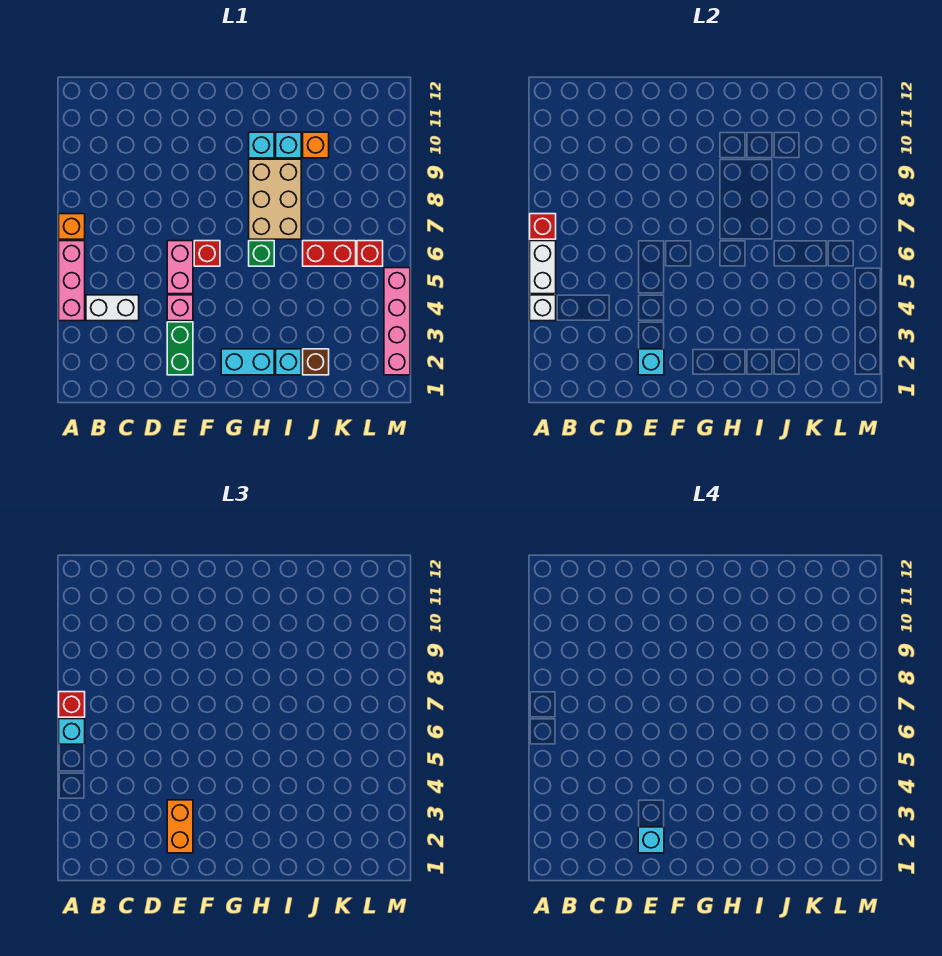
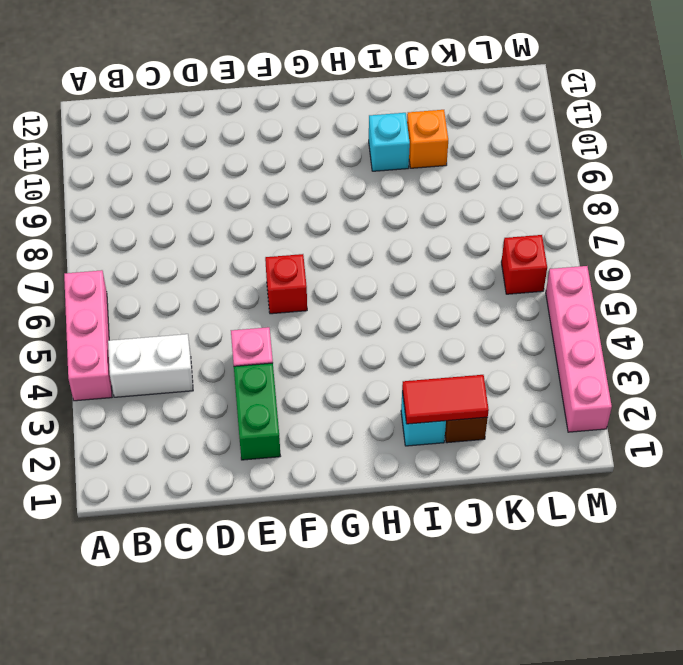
red 1x2 tile [402,375,489,424] -> none
none -> orange 1x1 brick [59,214,85,239]
none -> pink 1x2 brick [167,241,193,294]
none -> cyan 1x2 brick [221,349,274,375]

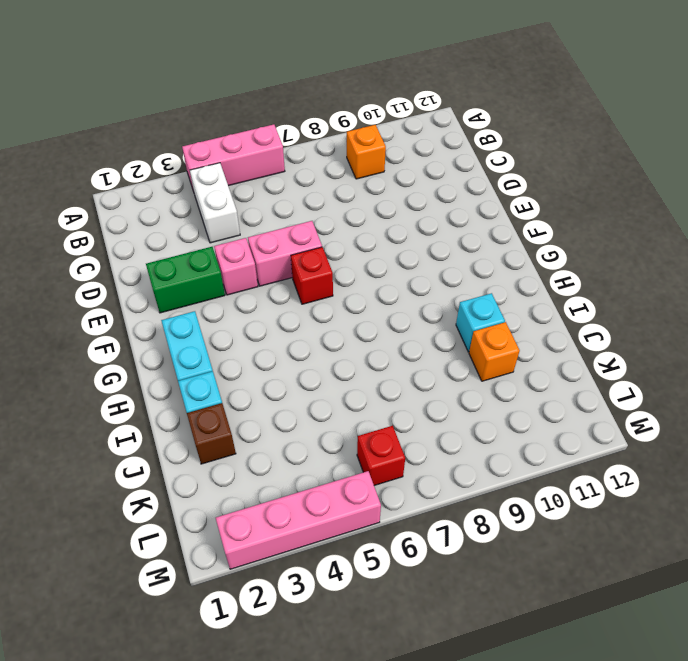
orange 1x1 brick [346,125,386,179] -> orange 1x1 brick moved to [59,214,85,239]
none -> green 1x1 brick [249,241,274,266]
none -> tan 2x3 brick [249,159,301,239]
none -> cyan 1x1 brick [249,132,274,158]

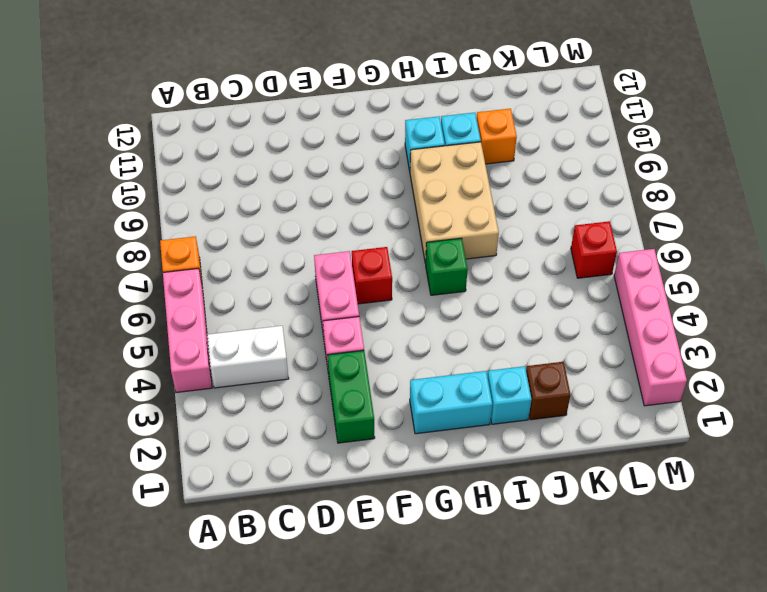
none -> red 1x2 brick [303,241,356,266]
none -> white 1x1 brick [530,295,556,321]
none -> white 1x2 brick [530,241,556,294]

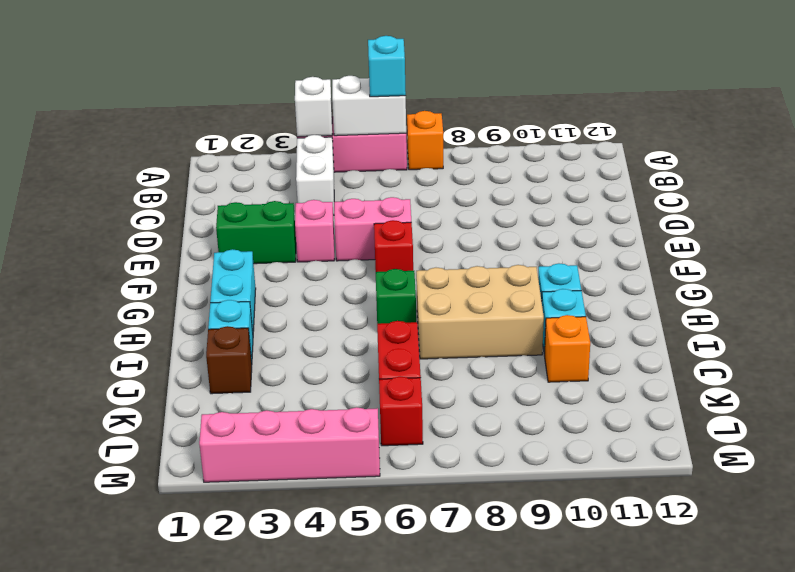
none -> red 1x1 brick [530,214,556,239]
none -> cyan 1x1 brick [638,349,664,375]
none -> red 1x1 brick [59,692,85,717]

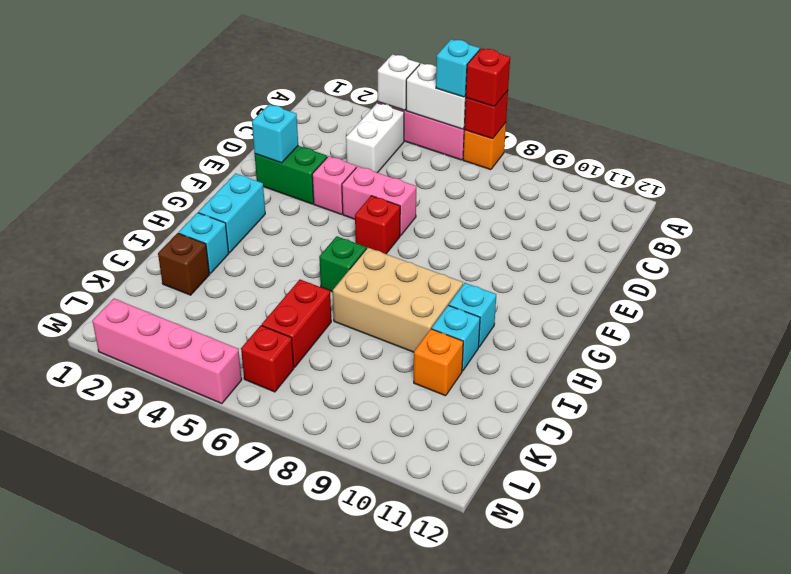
none -> orange 1x2 brick [167,800,193,853]
none -> cyan 1x1 brick [638,827,664,853]

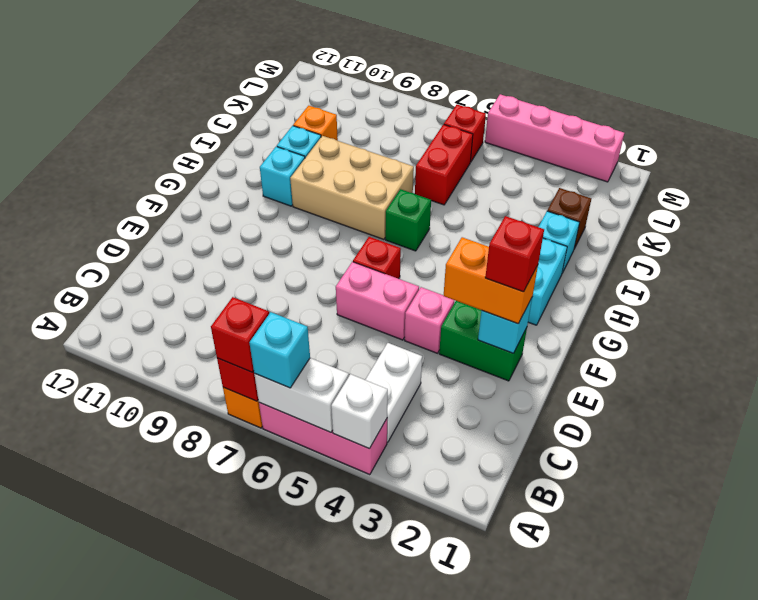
red 1x1 brick [485,216,544,292] -> cyan 1x1 brick [638,827,664,853]

